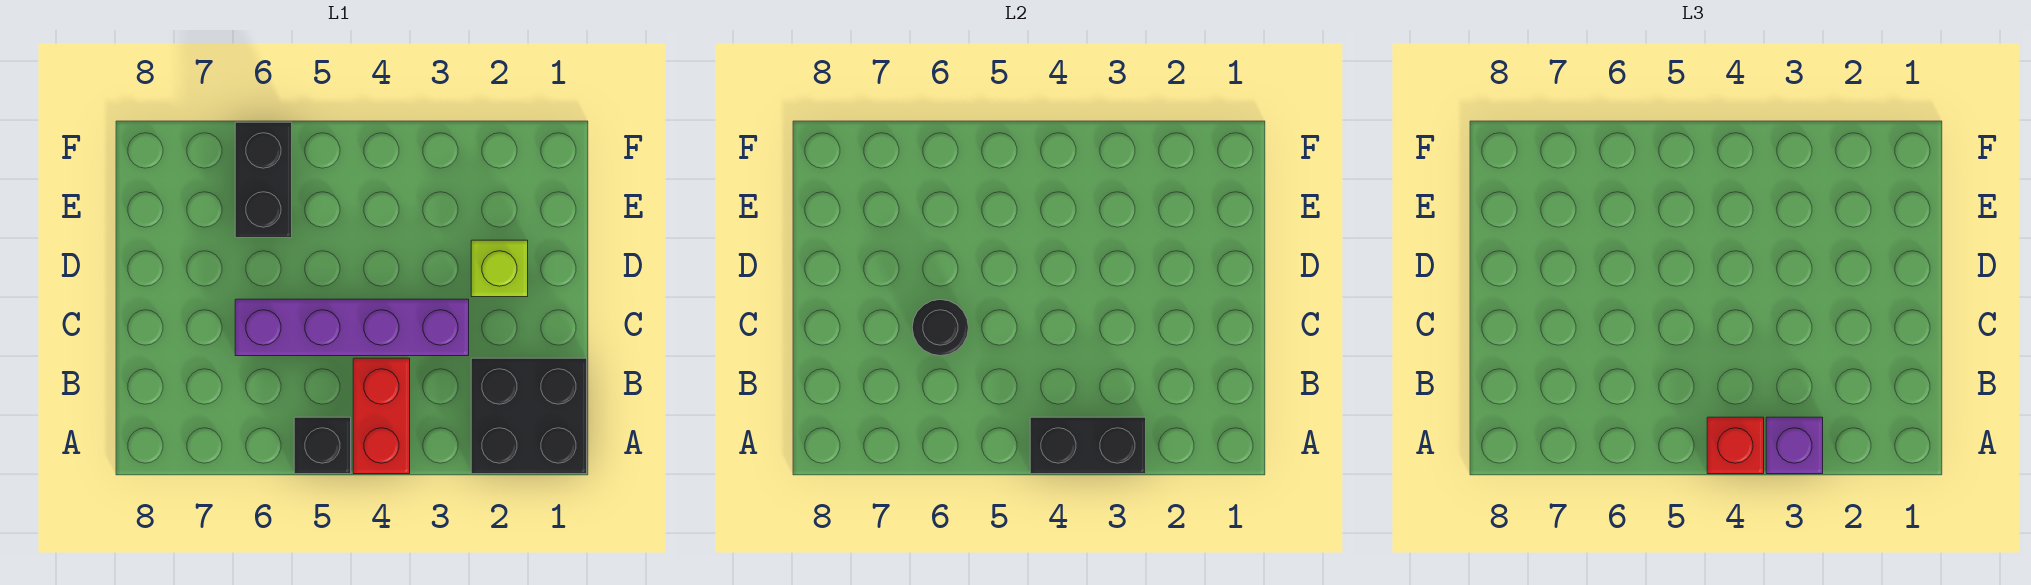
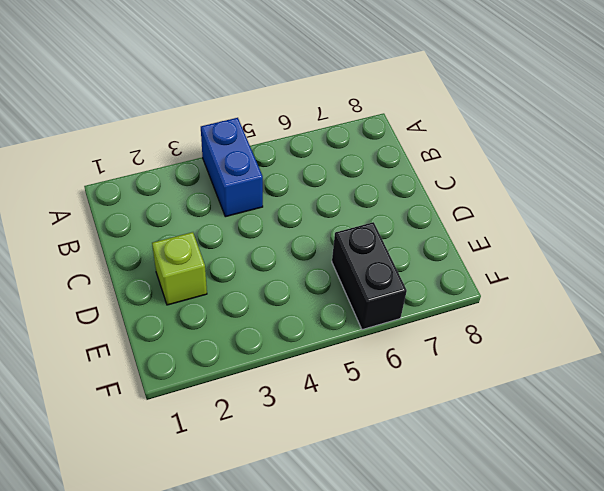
blue 1x2 brick [201,118,263,217] -> red 1x2 brick [353,358,410,474]
none -> black 2x2 brick [471,358,587,474]
none -> black 1x1 brick [294,417,351,474]

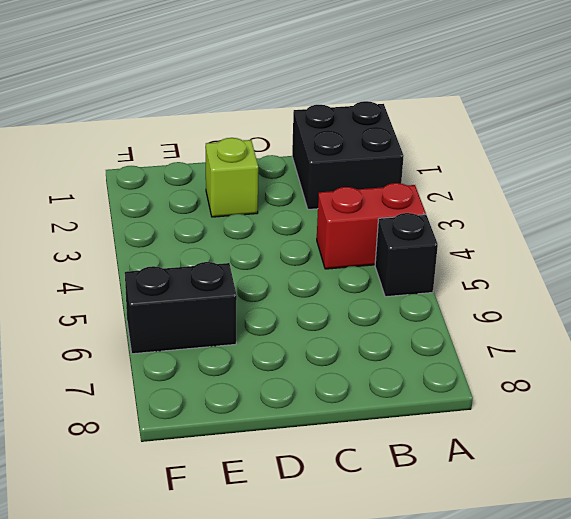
none -> purple 1x4 brick [235,299,469,356]
none -> black 1x2 brick [1030,417,1146,474]

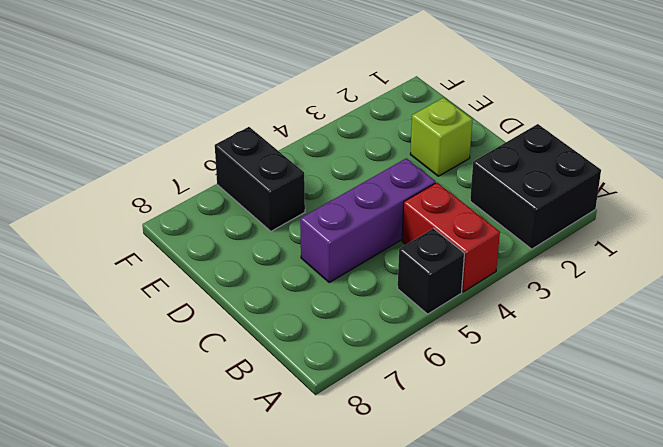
purple 1x3 brick [300,158,436,282] -> purple 1x4 brick [235,299,469,356]
none -> black 1x2 brick [1030,417,1146,474]
none -> black 1x1 round brick [912,300,968,356]

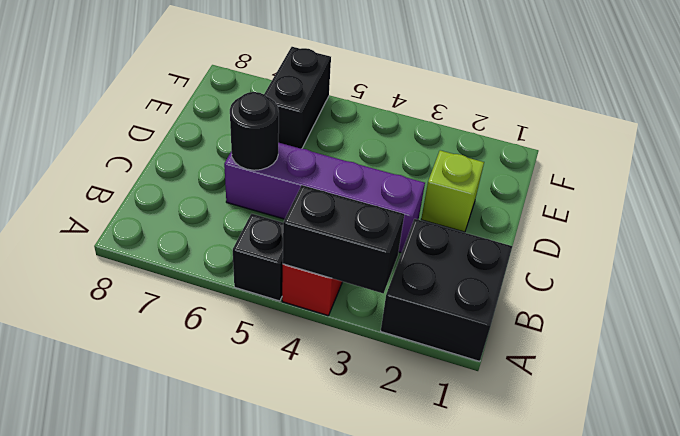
none -> purple 1x1 brick [1766,417,1823,474]
none -> red 1x1 brick [1707,417,1764,474]

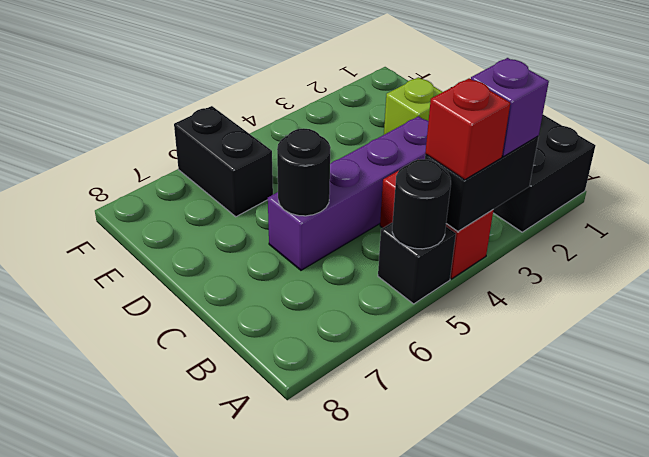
black 1x1 round brick [392,159,451,249] -> none

